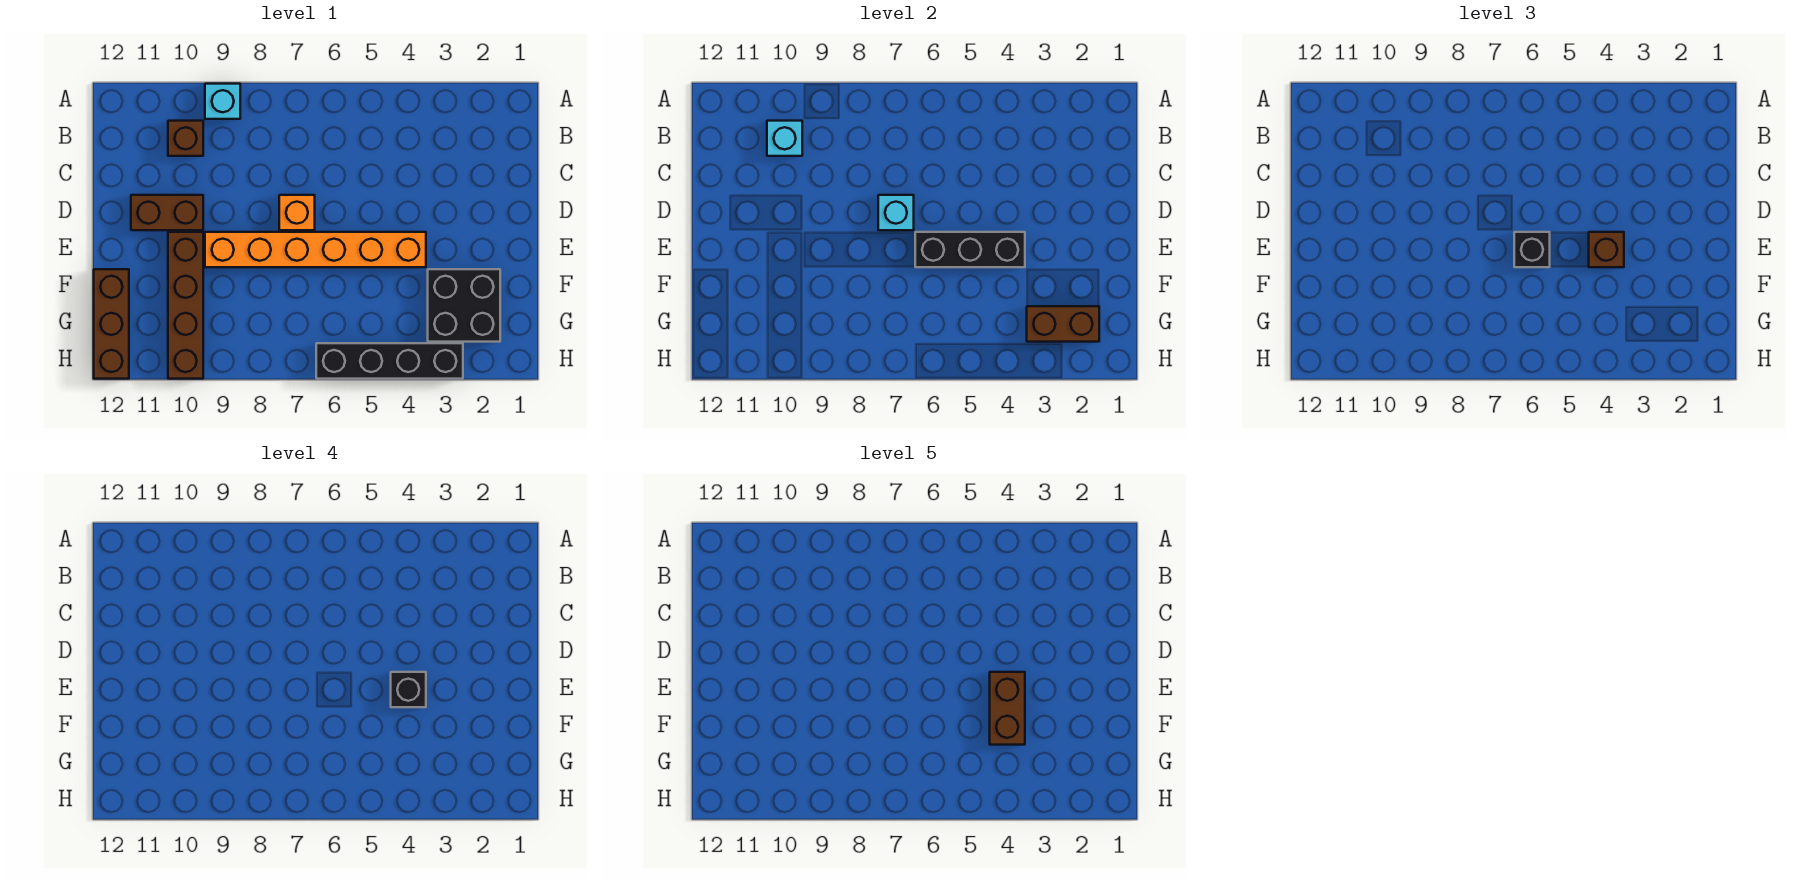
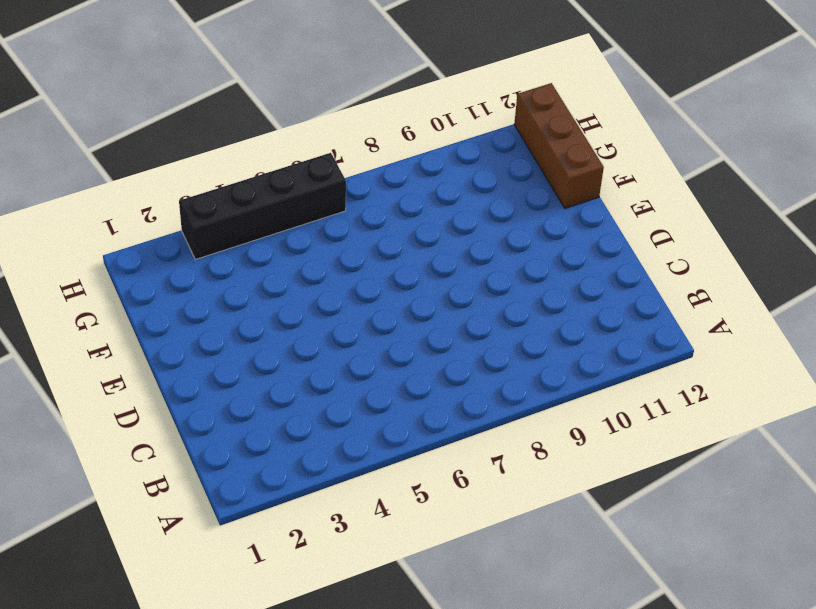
none -> cyan 1x1 brick [205,84,240,119]
none -> brown 1x1 brick [168,121,203,156]
none -> orange 1x1 brick [279,195,315,230]

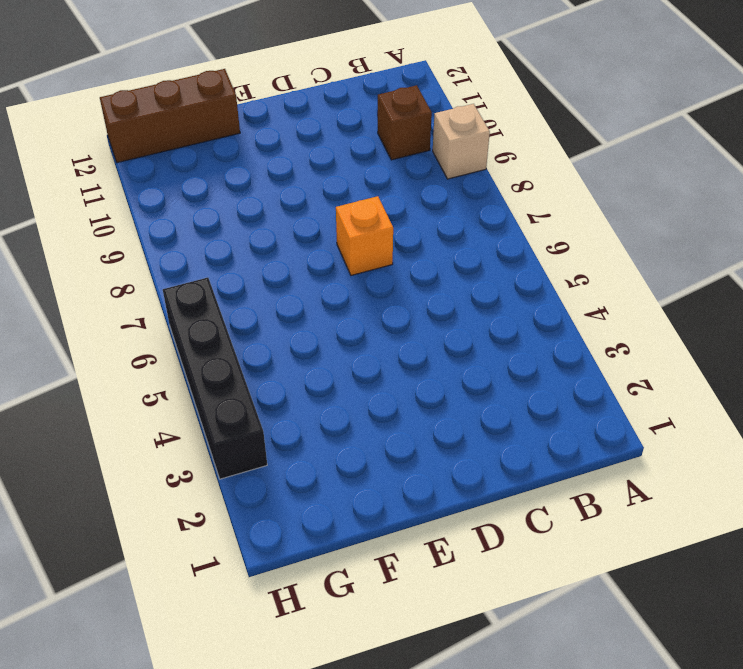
tan 1x1 brick [433,104,490,179] -> cyan 1x1 brick [205,84,240,119]
none -> brown 1x2 brick [131,195,203,230]
none -> orange 1x6 brick [205,232,426,267]
none -> brown 1x4 brick [168,232,203,379]

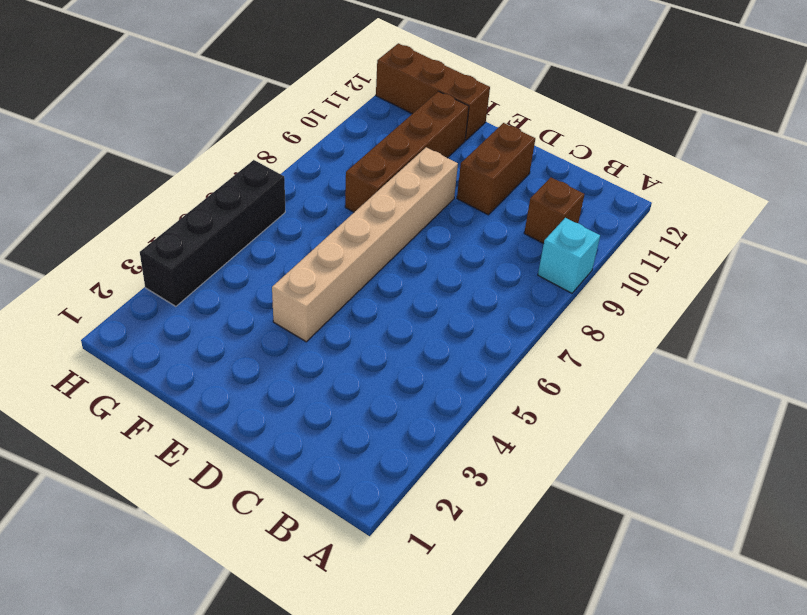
tan 1x6 brick [272,147,458,342] -> orange 1x6 brick [205,232,426,267]
brown 1x4 brick [345,91,469,212] -> brown 1x4 brick turned to [168,232,203,379]
none -> orange 1x1 brick [279,195,315,230]
none -> black 2x2 brick [428,269,500,342]
none -> cyan 1x1 brick [767,121,802,156]

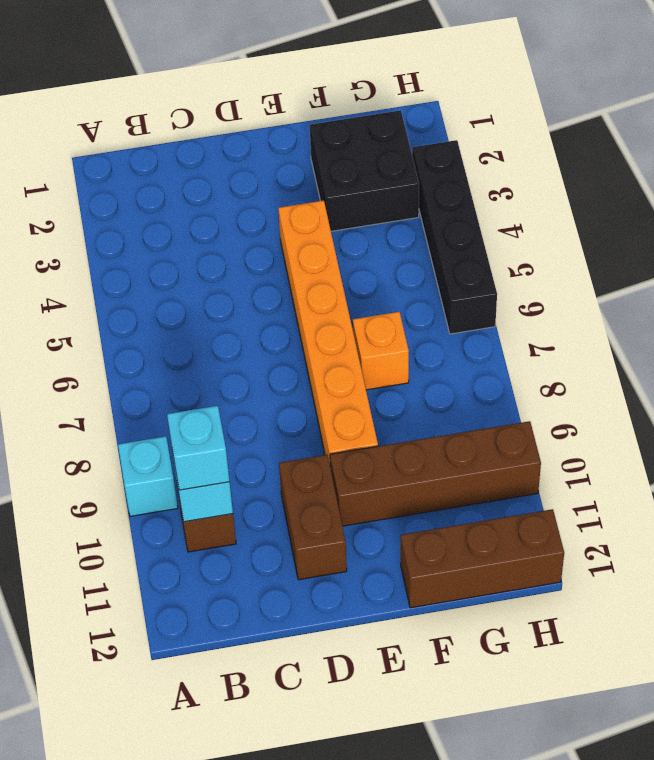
cyan 1x1 brick [167,406,229,490] -> cyan 1x1 brick moved to [878,195,914,230]
orange 1x1 brick [353,312,409,390] -> orange 1x1 brick moved to [279,195,315,230]
none -> black 1x3 brick [915,232,1025,267]
none -> brown 1x2 brick [1027,306,1099,342]
none -> brown 1x1 brick [1589,232,1624,267]

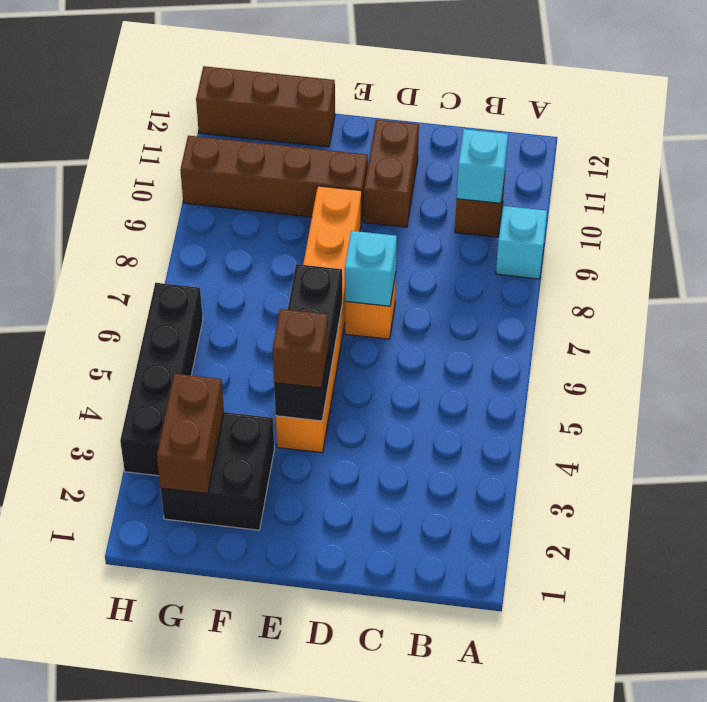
none -> black 1x1 brick [1514,232,1550,267]
none -> black 1x1 brick [391,672,426,707]
none -> brown 1x2 brick [990,672,1025,745]

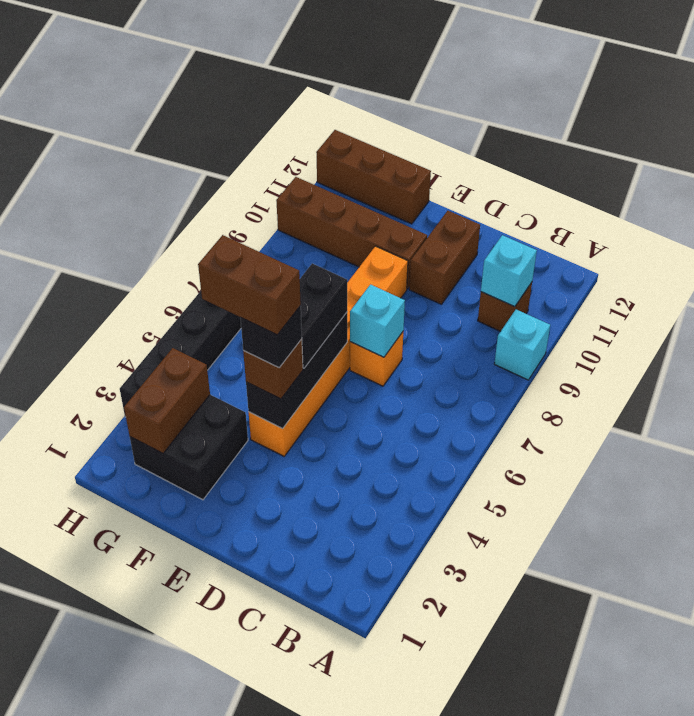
black 1x2 brick [300,263,347,368] -> black 1x1 brick [1514,232,1550,267]

